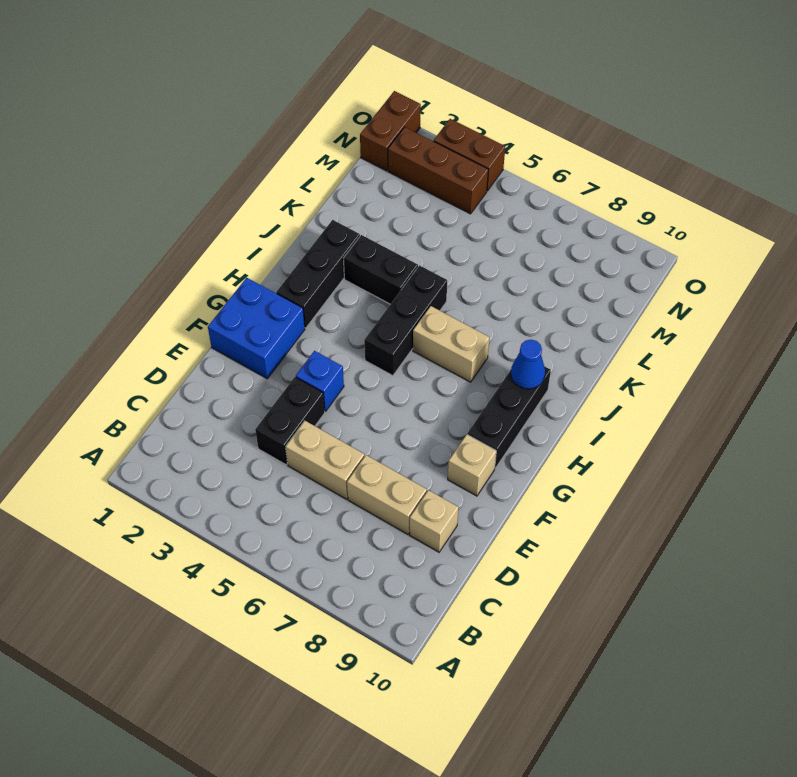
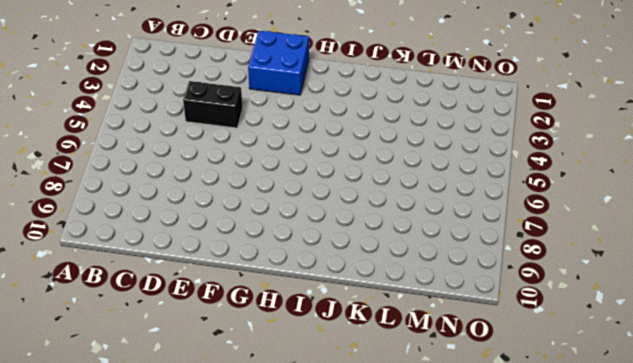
none -> tan 1x2 brick [286,421,365,499]
none -> tan 1x2 brick [347,455,427,534]
none -> tan 1x1 brick [410,490,459,552]

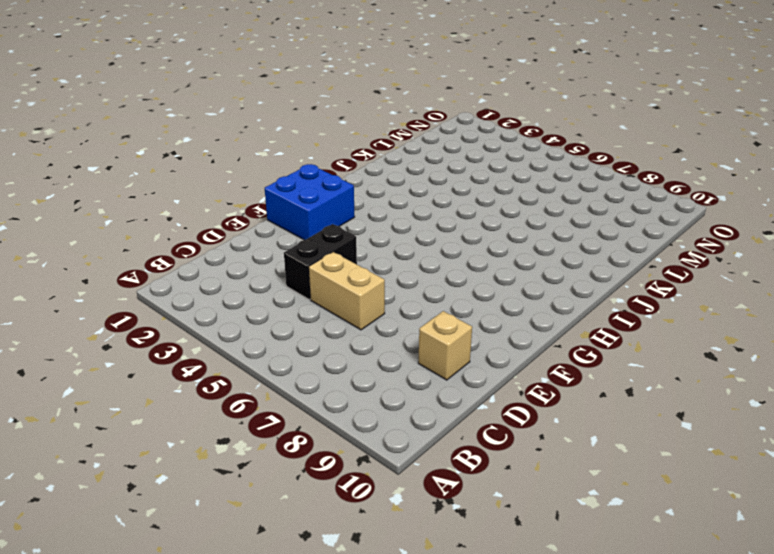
none -> tan 1x2 brick [347,455,427,534]
none -> blue 1x1 brick [296,351,344,411]
none -> tan 1x1 brick [448,434,496,496]

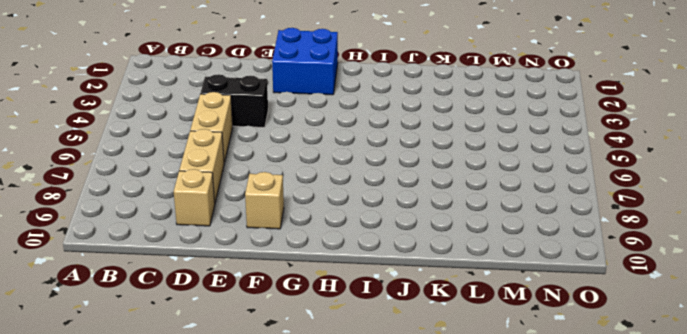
none -> blue 1x1 brick [296,351,344,411]
none -> black 1x3 brick [467,366,551,468]
none -> black 1x3 brick [276,220,360,328]

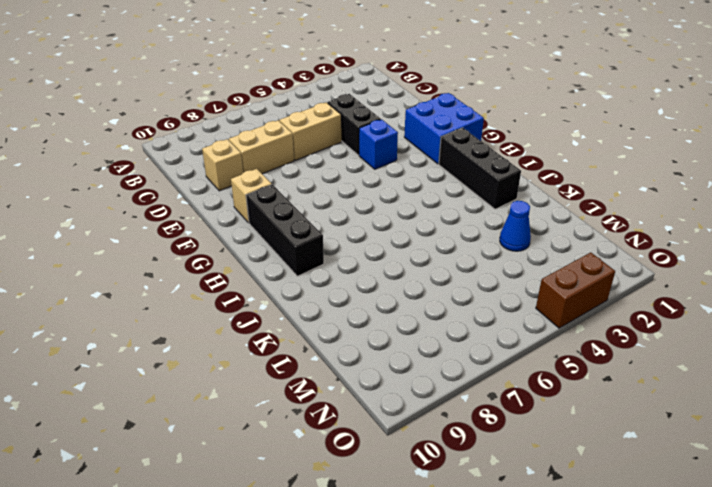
blue 1x1 cone [500,201,531,251] -> blue 1x1 cone moved to [511,340,545,389]
none -> black 1x3 brick [364,265,447,376]
none -> tan 1x2 brick [413,306,489,382]
none -> black 1x2 brick [344,235,418,304]

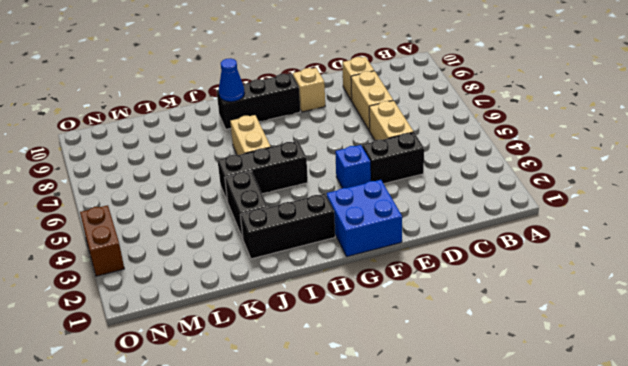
none -> brown 1x2 brick [360,91,421,171]
none -> brown 1x3 brick [388,127,488,214]

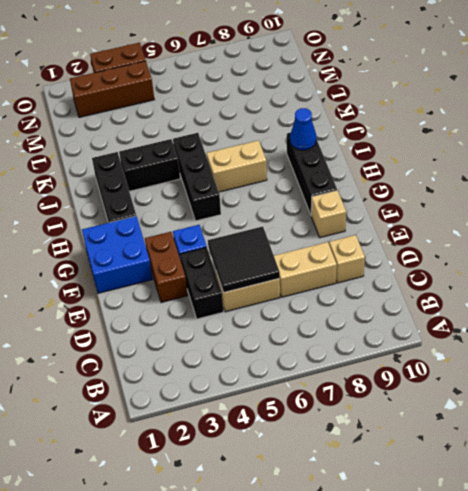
black 2x2 tile [208,226,280,293] -> none
brown 1x2 brick [145,232,188,303] -> brown 1x2 brick moved to [360,91,421,171]

